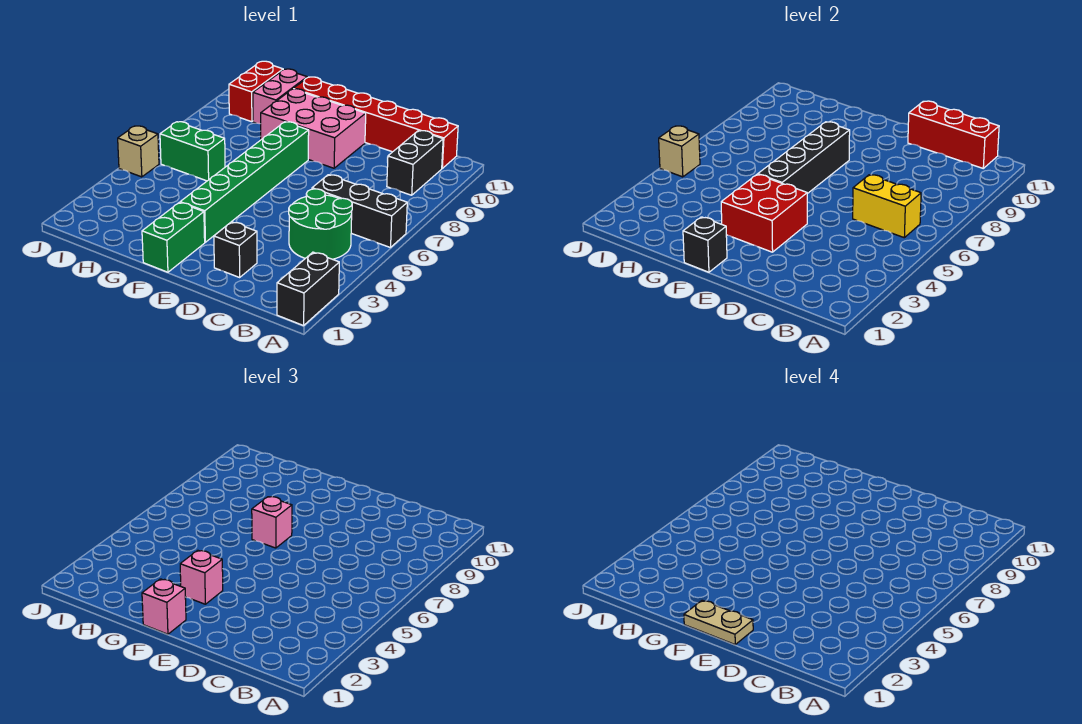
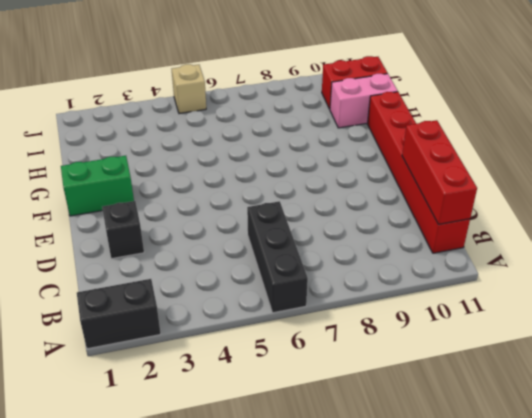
none -> green 2x2 round brick [289,189,352,259]
none -> black 1x2 brick [387,131,443,195]
none -> pink 2x3 brick [261,89,366,168]

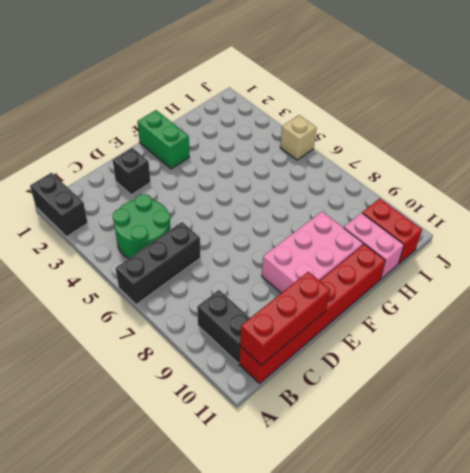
none -> green 1x6 brick [180,122,309,242]
none -> green 1x2 brick [160,122,225,181]
none -> yellow 1x2 brick [853,175,921,238]

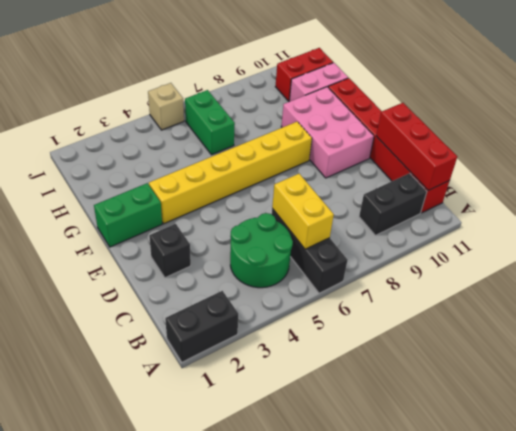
yellow 1x6 brick [149,122,312,224] -> green 1x6 brick [180,122,309,242]
none -> red 2x2 brick [721,175,807,252]
none -> black 1x1 brick [683,217,727,272]
none -> black 1x4 brick [758,122,850,194]

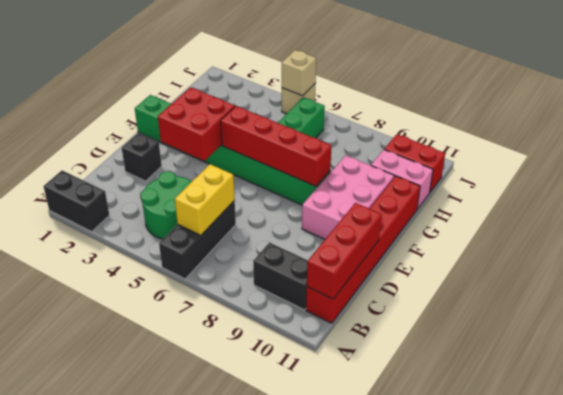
red 1x4 brick [221,106,332,186] -> black 1x4 brick [758,122,850,194]
none -> black 1x1 brick [683,217,727,272]
none -> pink 1x1 brick [142,579,186,634]
none -> pink 1x1 brick [180,550,223,604]

